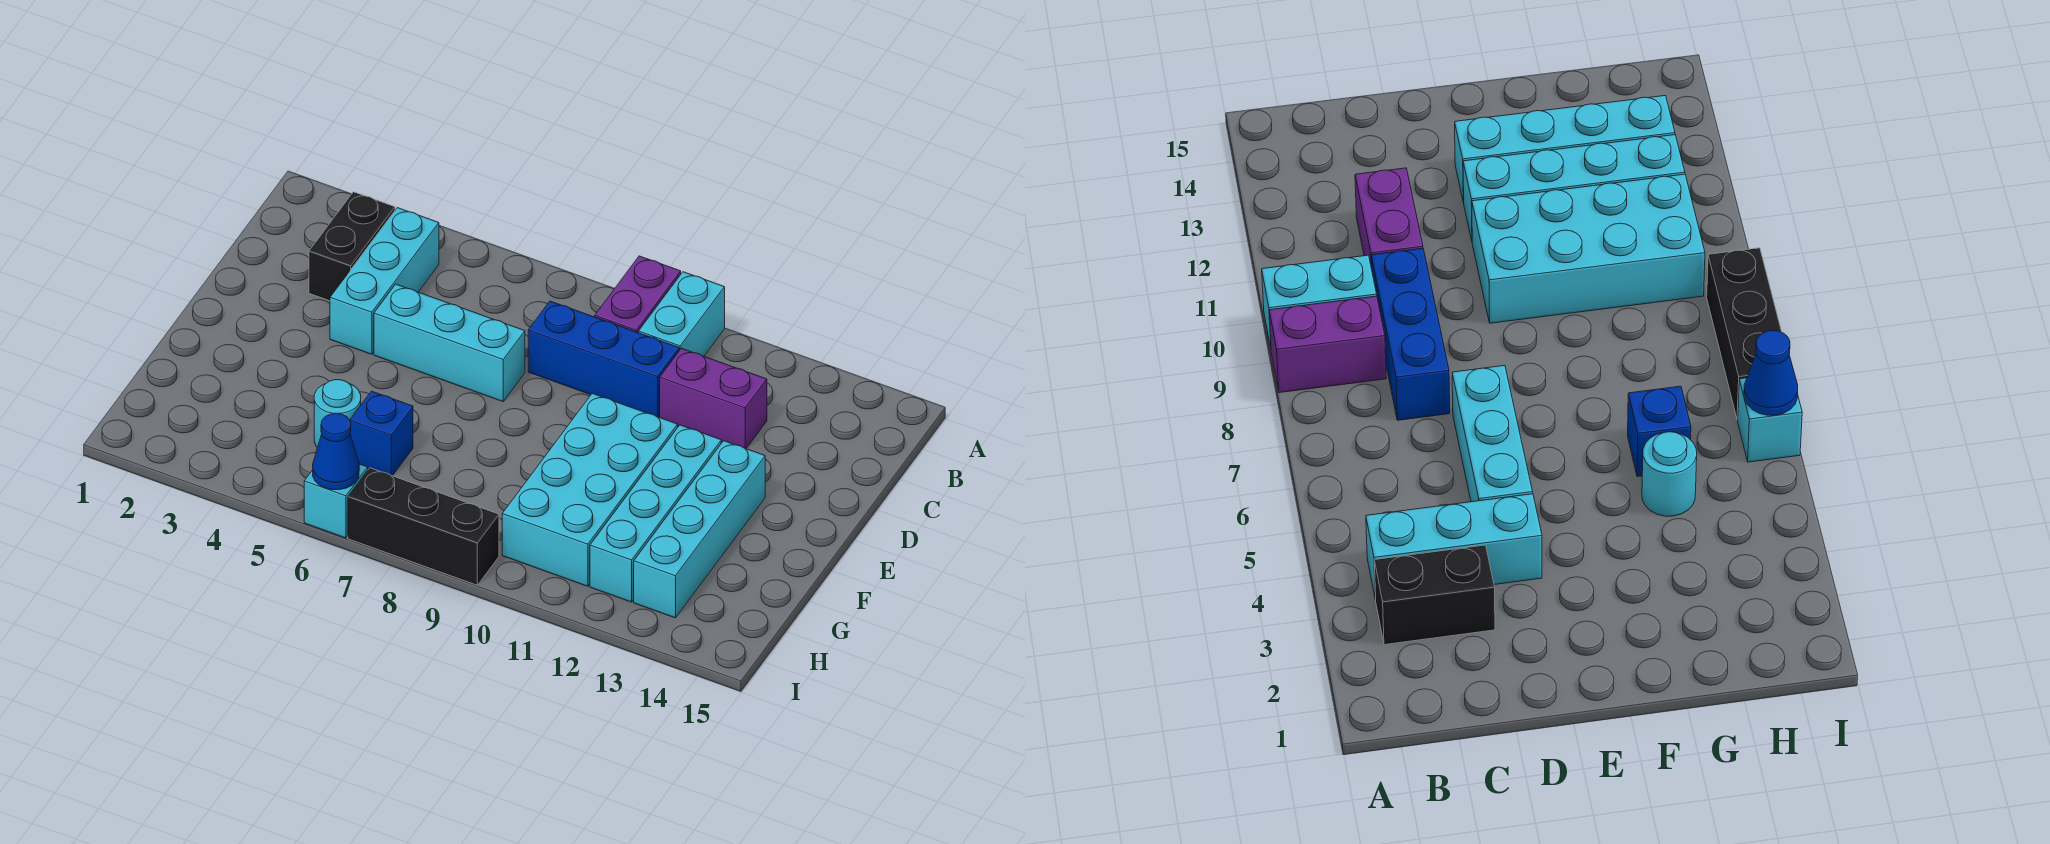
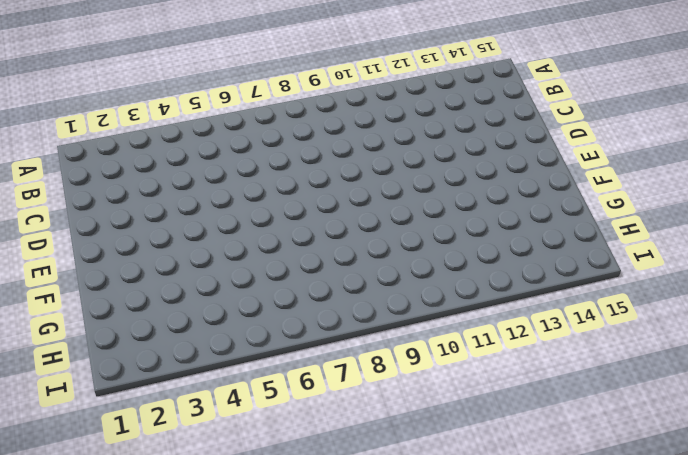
none -> purple 1x2 brick [595,256,681,333]
none -> cyan 1x2 brick [639,272,725,356]
none -> black 1x2 brick [309,192,395,301]

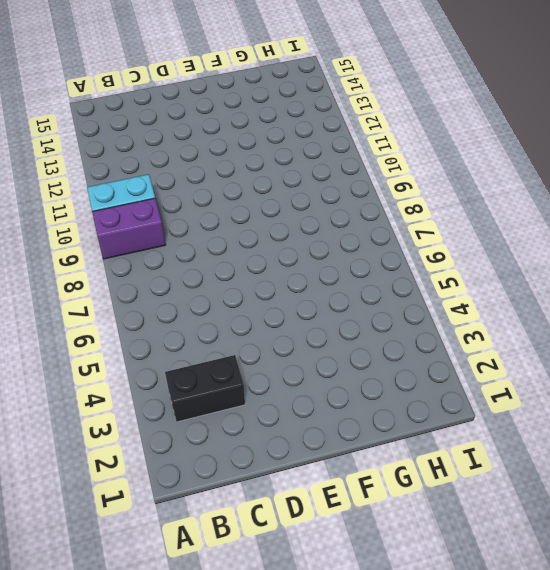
none -> cyan 1x3 brick [330,208,439,354]
none -> blue 1x3 brick [528,301,679,417]
none -> purple 1x2 brick [660,348,767,448]

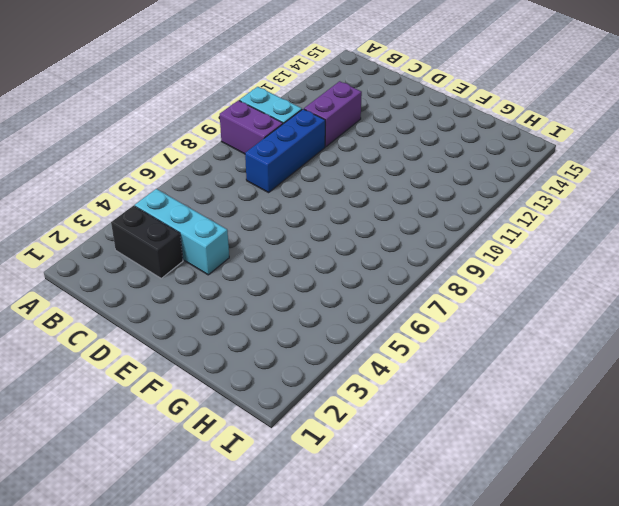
none -> cyan 1x3 brick [374,284,525,402]
none -> cyan 2x4 brick [502,393,678,586]
none -> cyan 1x4 brick [590,425,721,602]

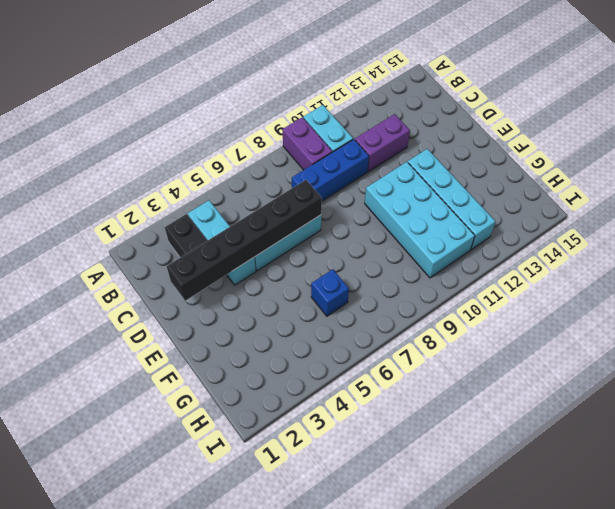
black 1x6 brick [167,180,322,301] -> none
none -> cyan 1x4 brick [634,441,765,618]
none -> cyan 1x1 round brick [314,380,361,448]
none -> cyan 1x1 brick [304,464,368,538]

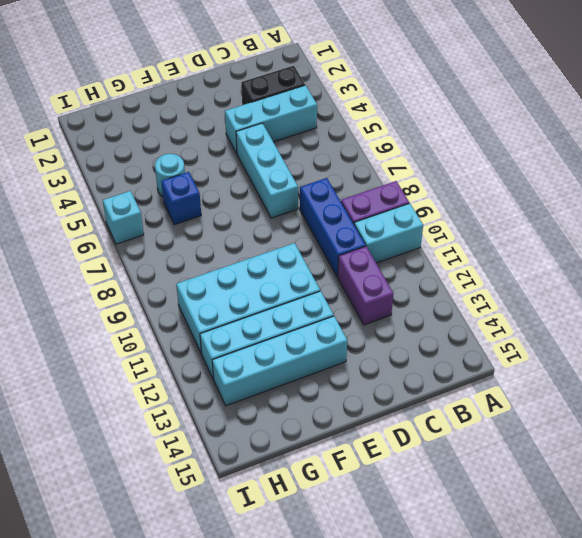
none -> black 1x3 brick [348,468,499,585]
none -> blue 1x1 cone [313,414,359,490]

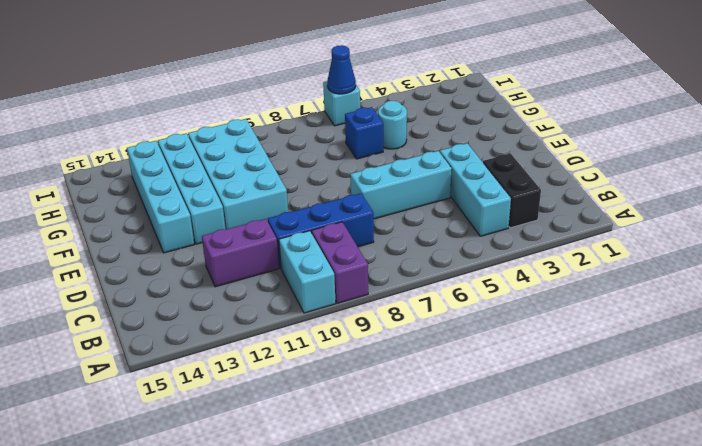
none -> black 1x3 brick [348,468,499,585]

